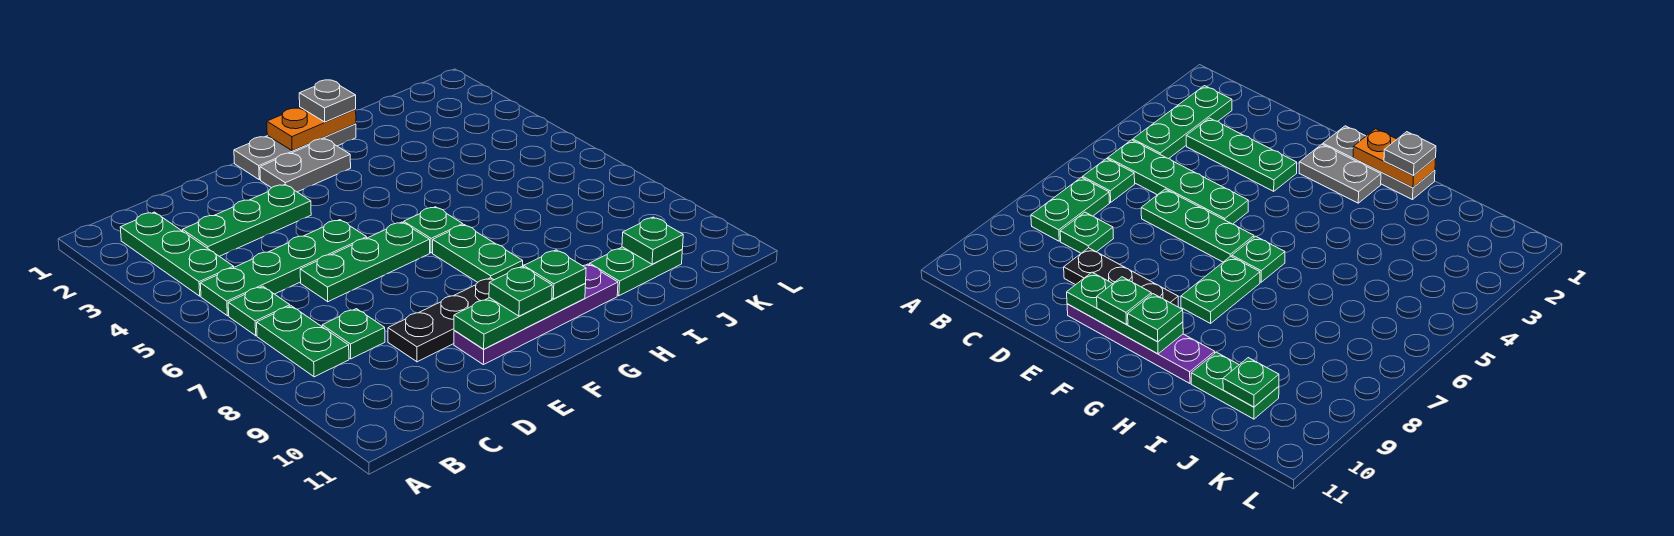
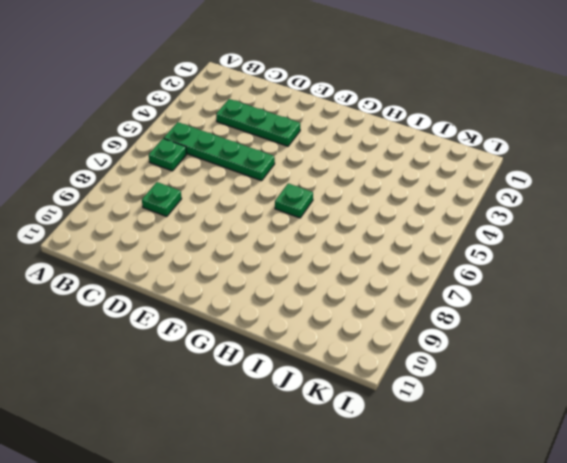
none -> green 1x3 plate [120,212,234,296]
none -> green 1x2 plate [257,306,349,377]
none -> green 1x3 plate [300,222,430,302]

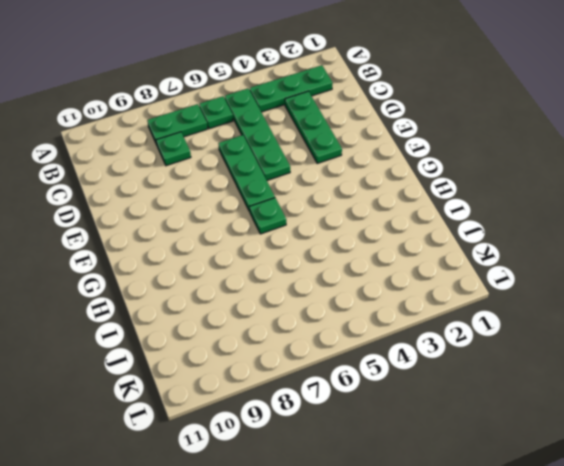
none -> black 1x3 plate [388,278,494,362]
none -> purple 1x4 plate [454,264,618,365]
none -> grey 1x3 plate [234,124,356,180]

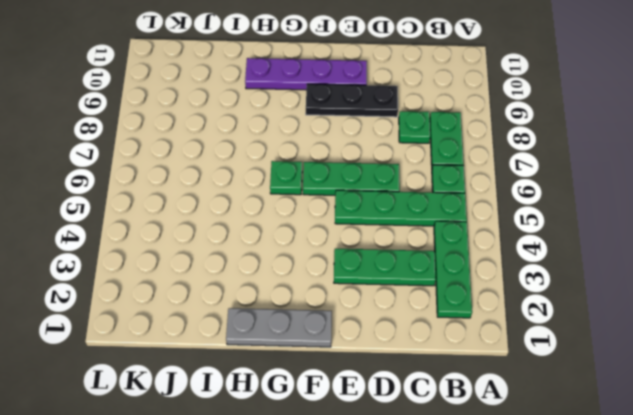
none -> grey 1x2 plate [260,139,351,192]
none -> green 1x2 plate [433,225,523,282]
none -> green 1x2 plate [590,247,682,296]

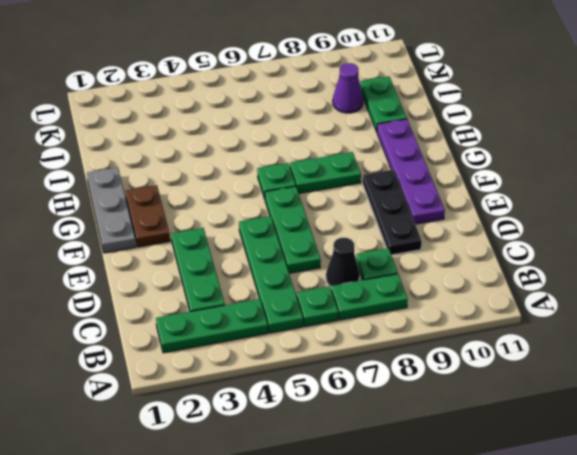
black 1x1 cone [326,238,360,286] -> none
brown 1x2 plate [126,185,170,247] -> grey 1x2 plate [260,139,351,192]
purple 1x1 cone [333,63,363,113] -> none
none -> green 1x3 plate [454,284,586,349]
none -> orange 1x2 plate [267,107,356,151]
none -> green 1x1 plate [622,217,683,264]

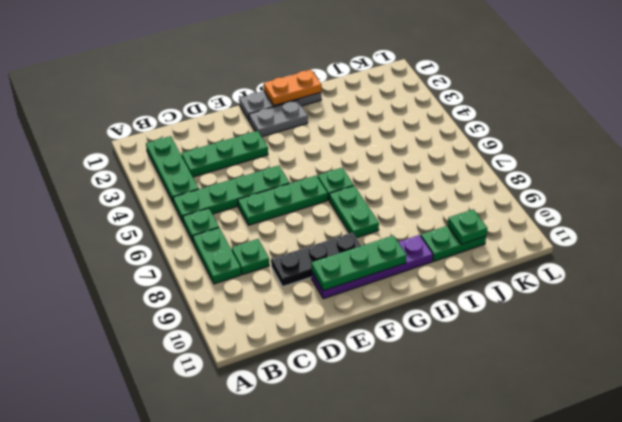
none -> green 1x1 plate [489,266,552,316]
none -> green 1x1 plate [524,250,586,299]
none -> grey 1x1 plate [299,80,356,122]

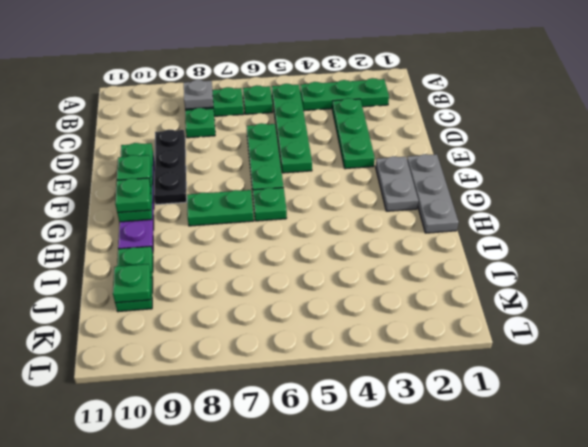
grey 1x1 plate [184,80,213,109] -> grey 1x1 plate moved to [299,80,356,122]
none -> orange 1x2 plate [267,107,356,151]

